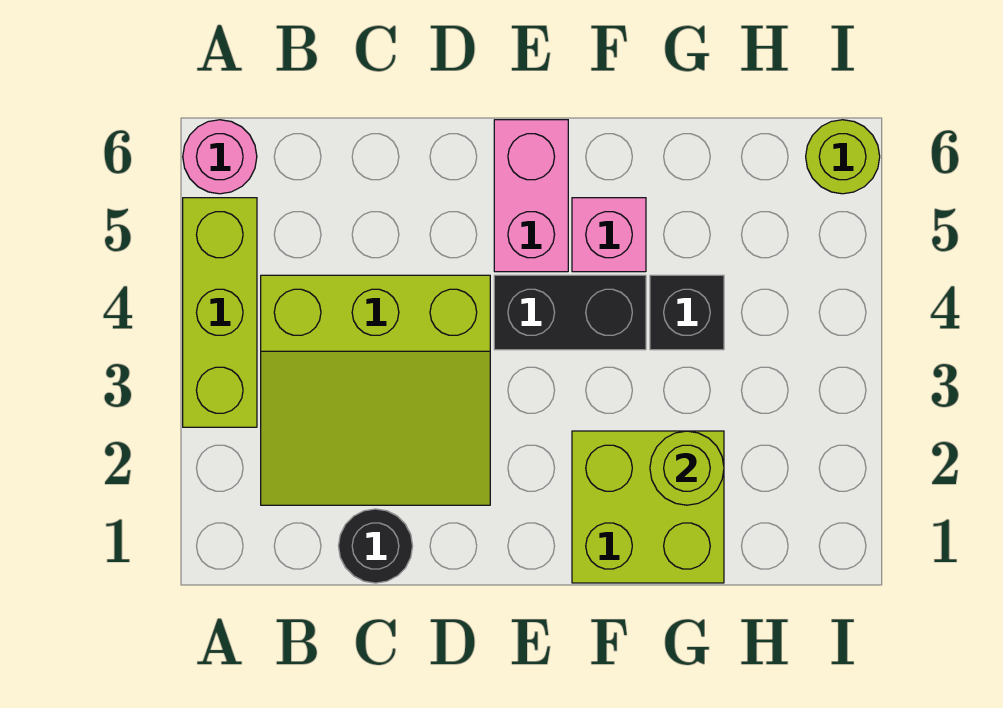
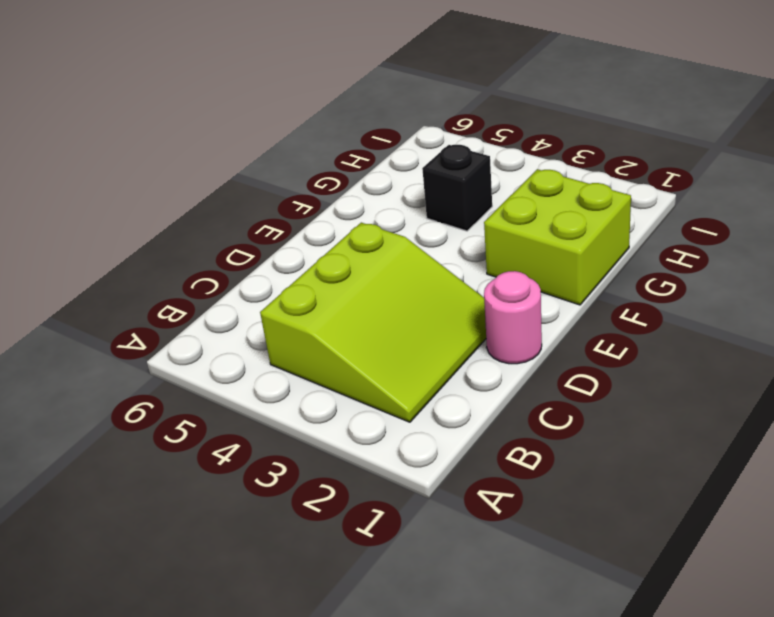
pink 1x1 round brick [484,271,542,364] -> pink 1x1 round brick moved to [183,120,257,194]
none -> lime 1x3 brick [183,198,257,427]
none -> black 1x1 round brick [339,509,413,583]

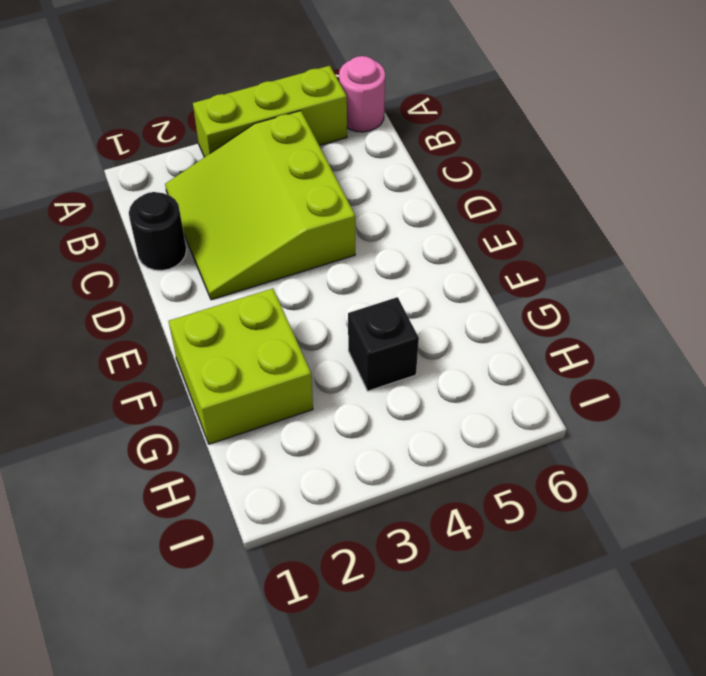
none -> black 1x2 brick [494,275,646,350]
none -> pink 1x2 brick [494,120,568,272]

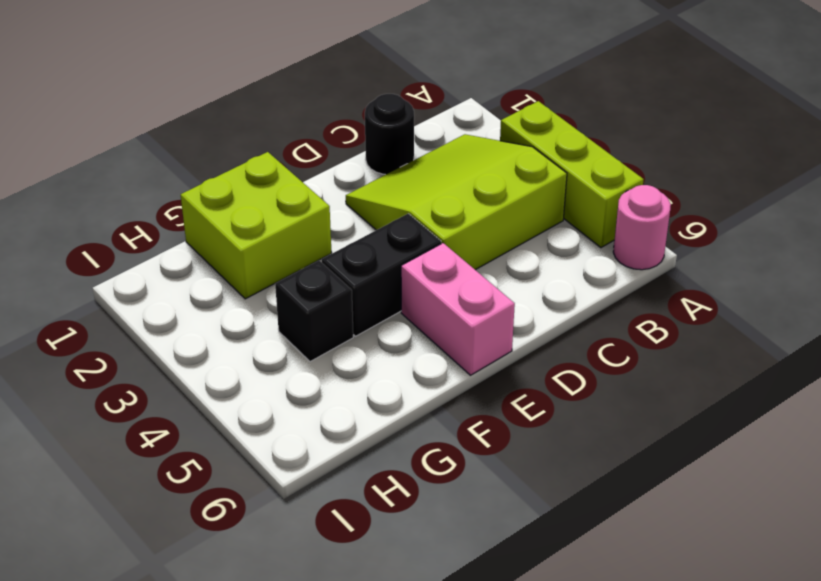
none -> pink 1x1 brick [572,198,646,272]
none -> lime 1x1 round brick [806,120,880,194]

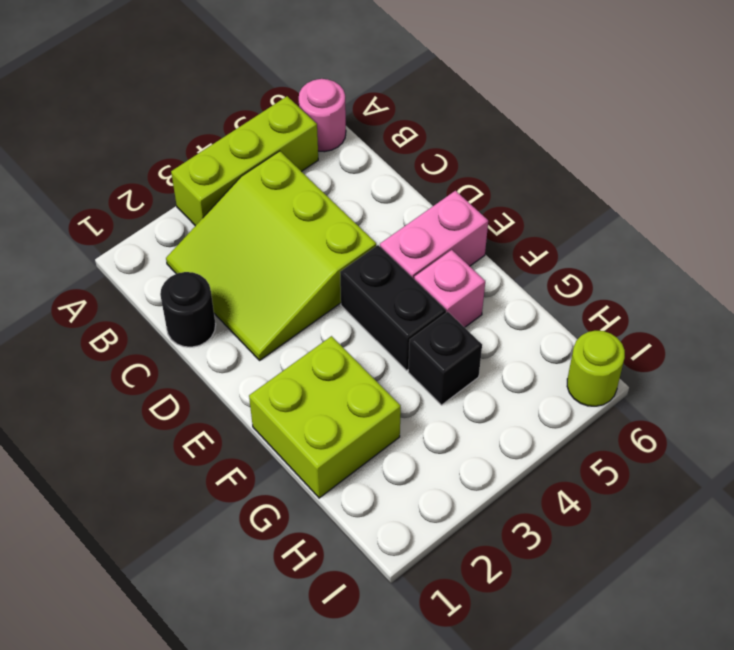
none -> lime 1x1 round brick [650,431,724,505]

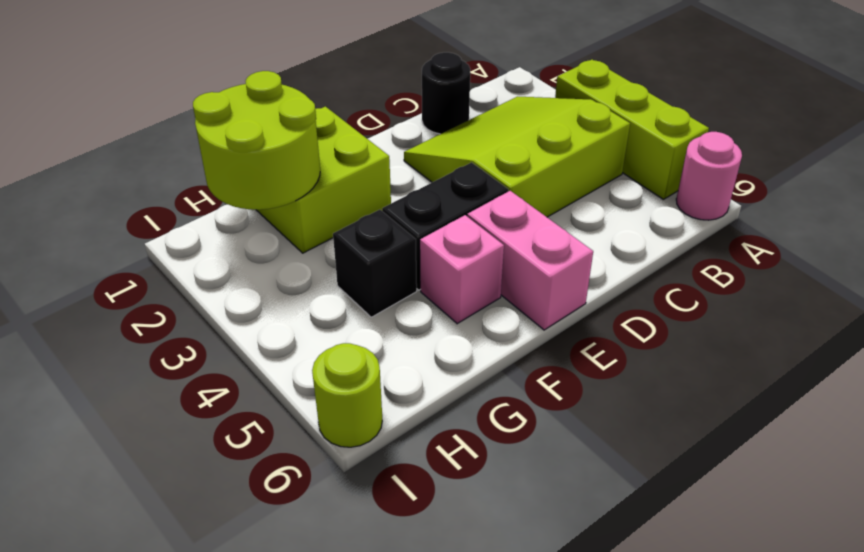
lime 2x2 round brick [193,71,320,210] -> lime 1x1 round brick [650,431,724,505]

